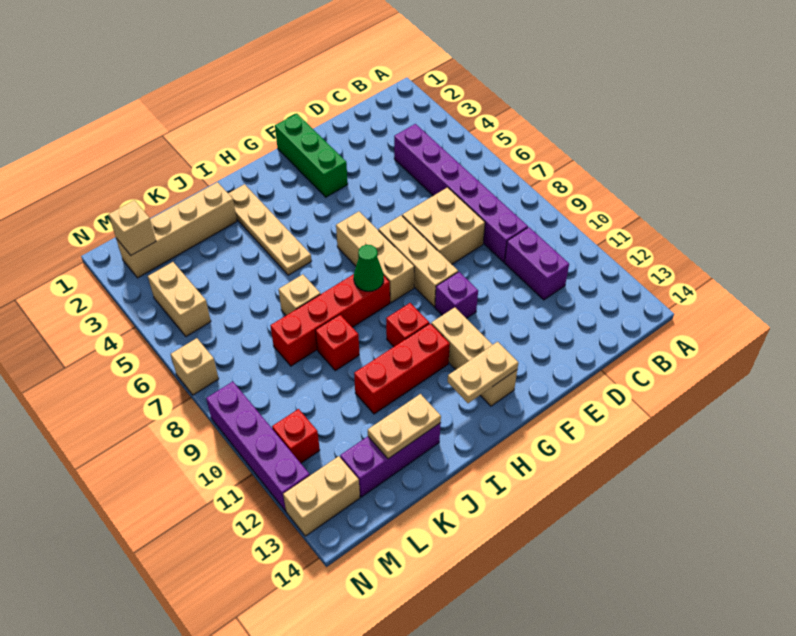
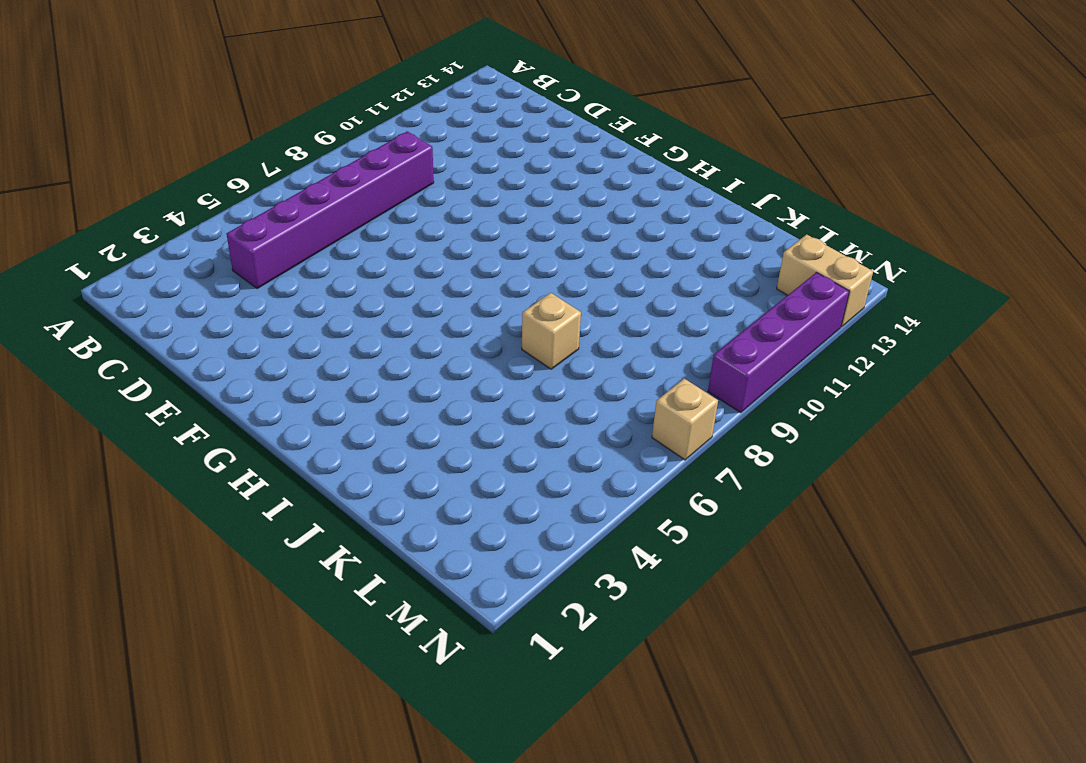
none -> purple 1x2 brick [505,227,569,300]
none -> tan 2x2 brick [402,187,485,264]
none -> green 1x3 brick [275,114,348,197]

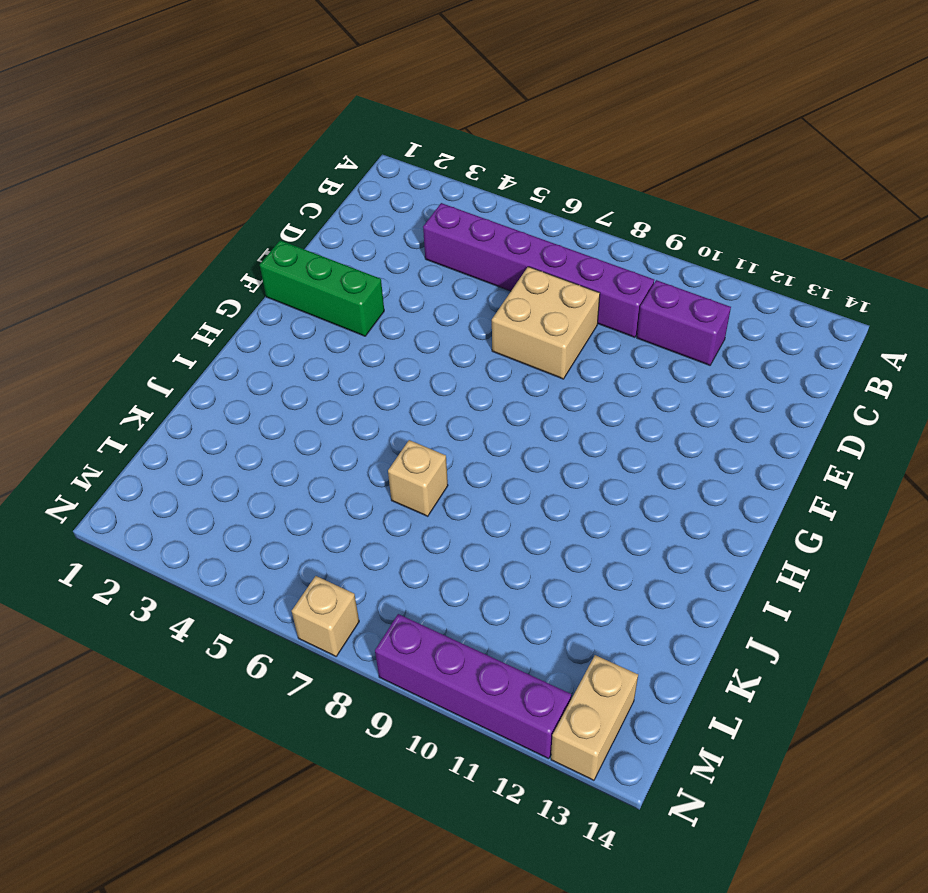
none -> tan 1x3 brick [378,215,458,307]
none -> purple 1x1 brick [435,272,478,318]
none -> tan 1x3 brick [336,212,414,303]

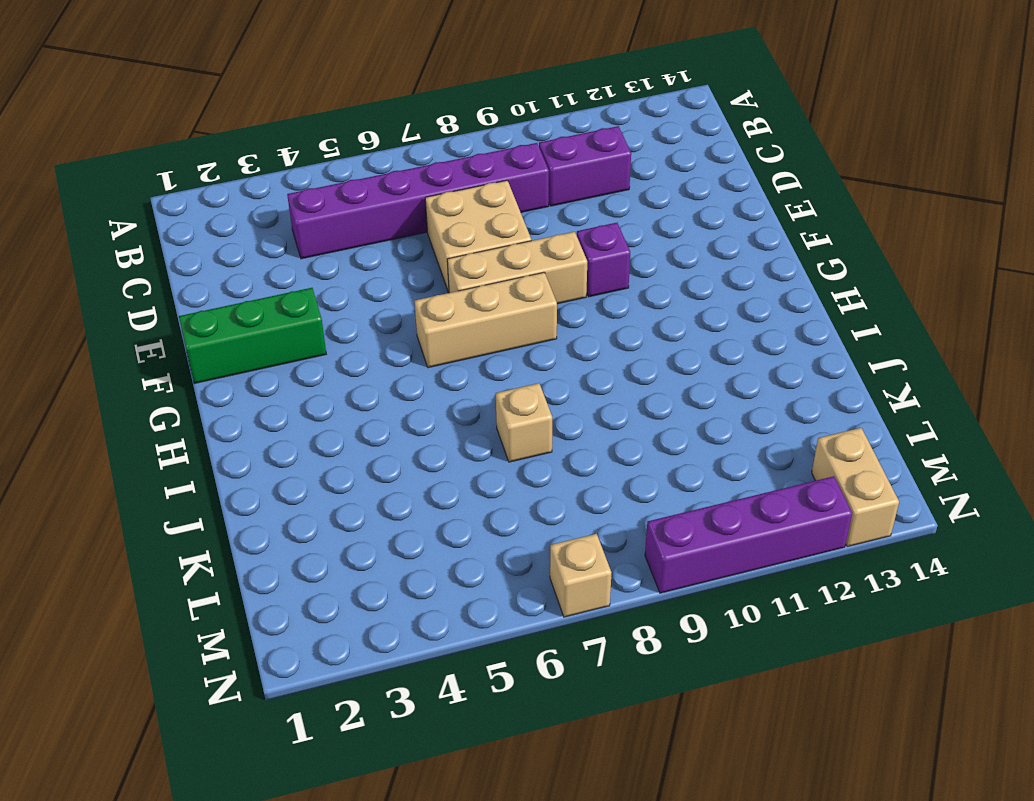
none -> tan 1x3 brick [431,307,517,406]
none -> red 1x4 brick [271,274,390,366]
none -> red 1x1 brick [386,303,429,347]

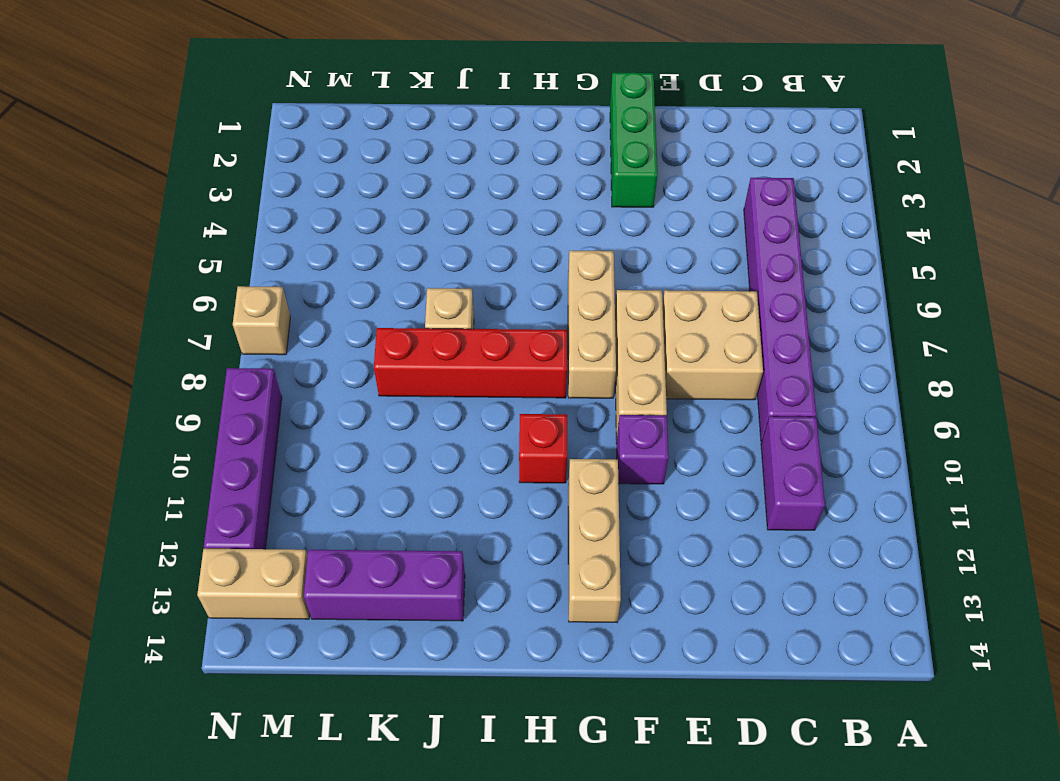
none -> red 1x3 brick [354,324,450,414]
none -> tan 1x4 plate [228,184,311,275]
none -> tan 1x4 brick [116,182,237,278]

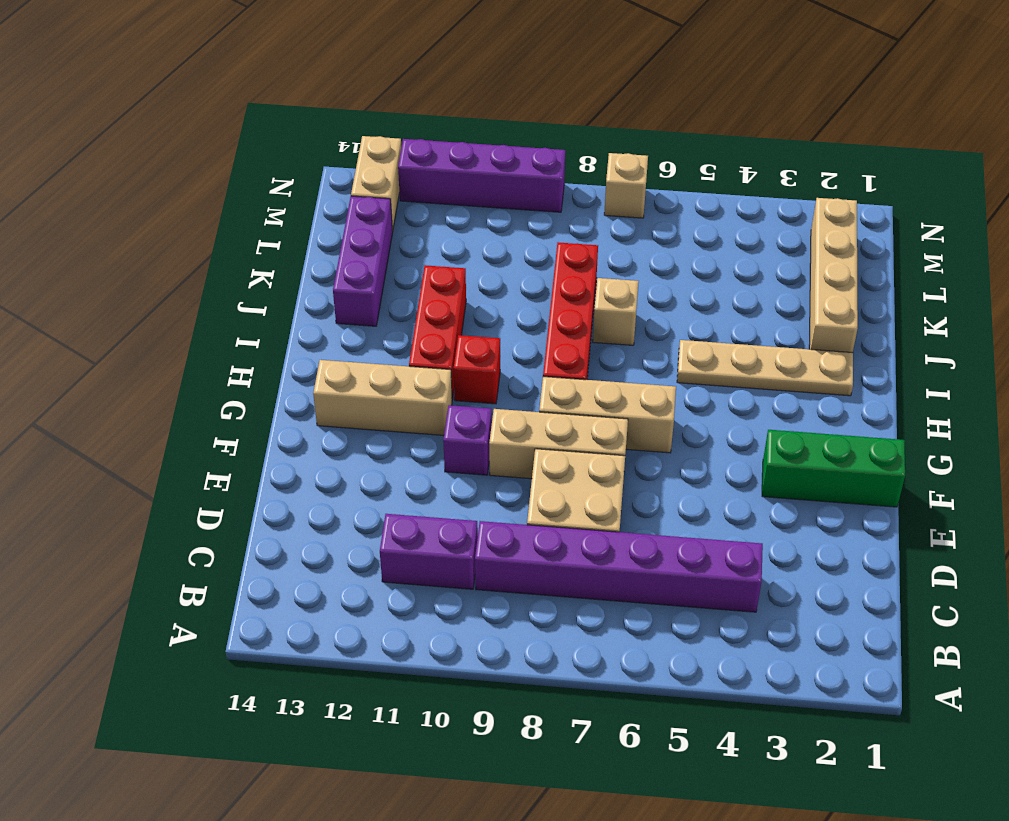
none -> red 1x1 brick [315,315,359,371]
none -> tan 1x2 brick [148,262,211,336]
none -> red 1x1 brick [272,409,320,463]

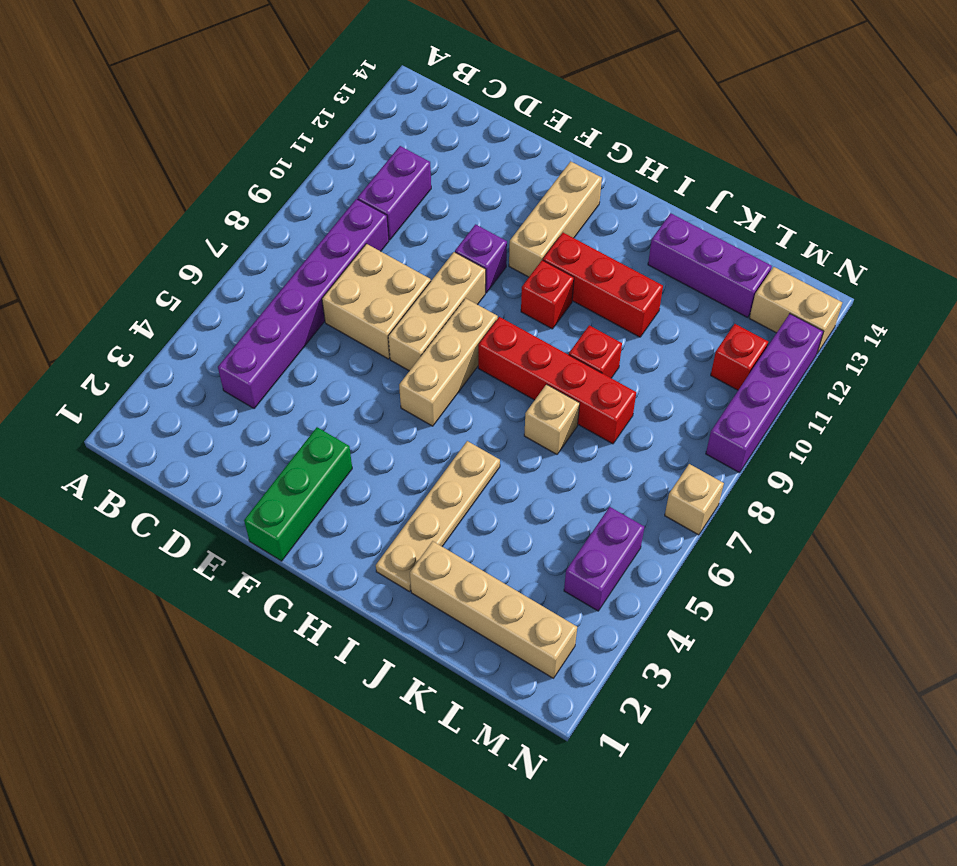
purple 1x2 brick [564,507,644,611] -> tan 1x2 brick [148,262,211,336]
none -> tan 1x2 plate [448,342,518,403]
none -> green 1x1 cone [354,245,384,291]
none -> tan 1x2 plate [368,394,441,459]

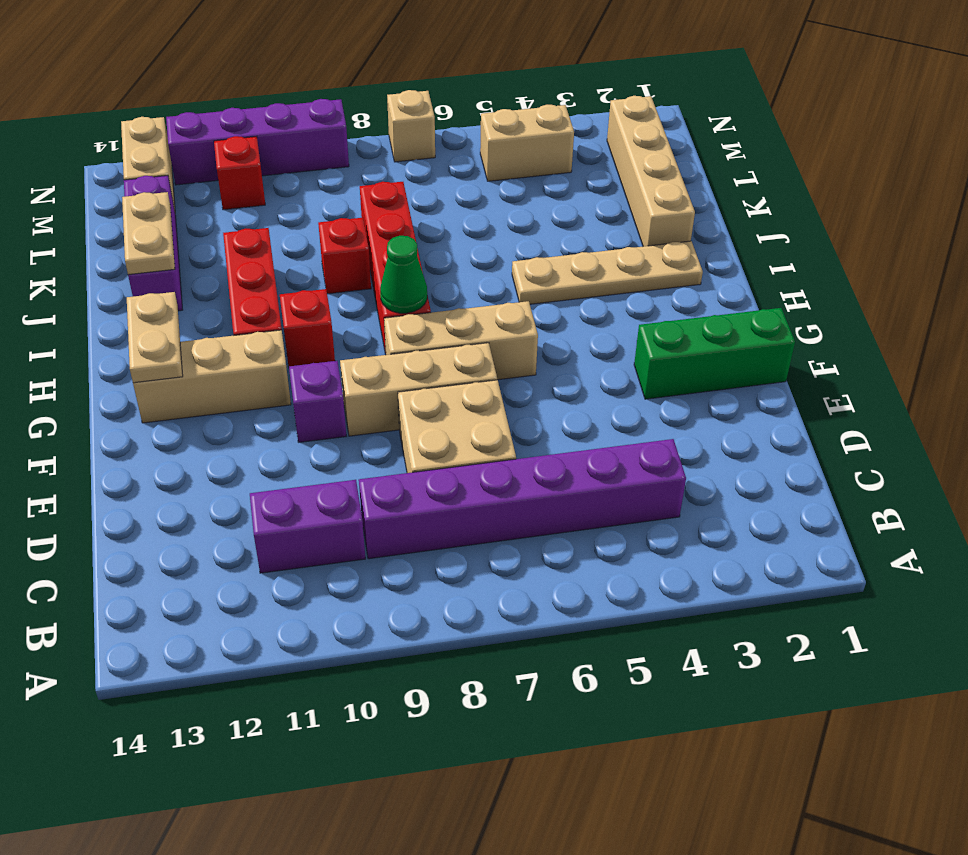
none -> tan 1x1 brick [279,274,321,315]
none -> tan 1x1 brick [109,200,156,255]

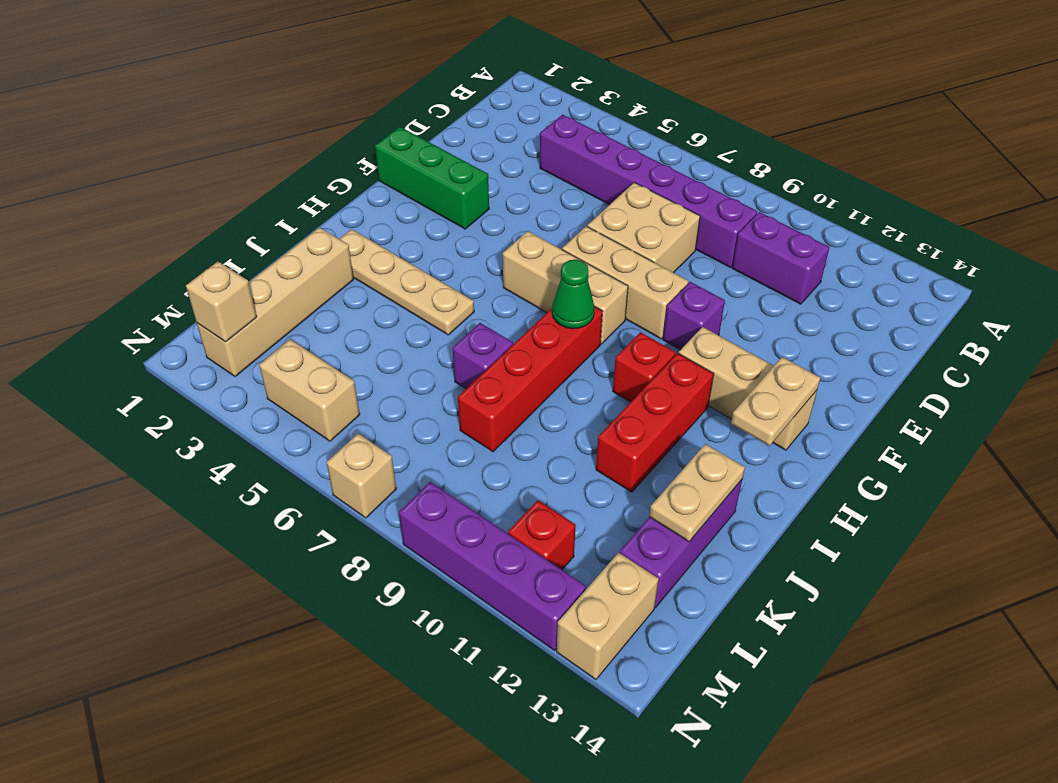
purple 1x1 brick [453,323,513,389] -> tan 1x1 brick [279,274,321,315]
none -> red 1x1 brick [315,315,359,371]

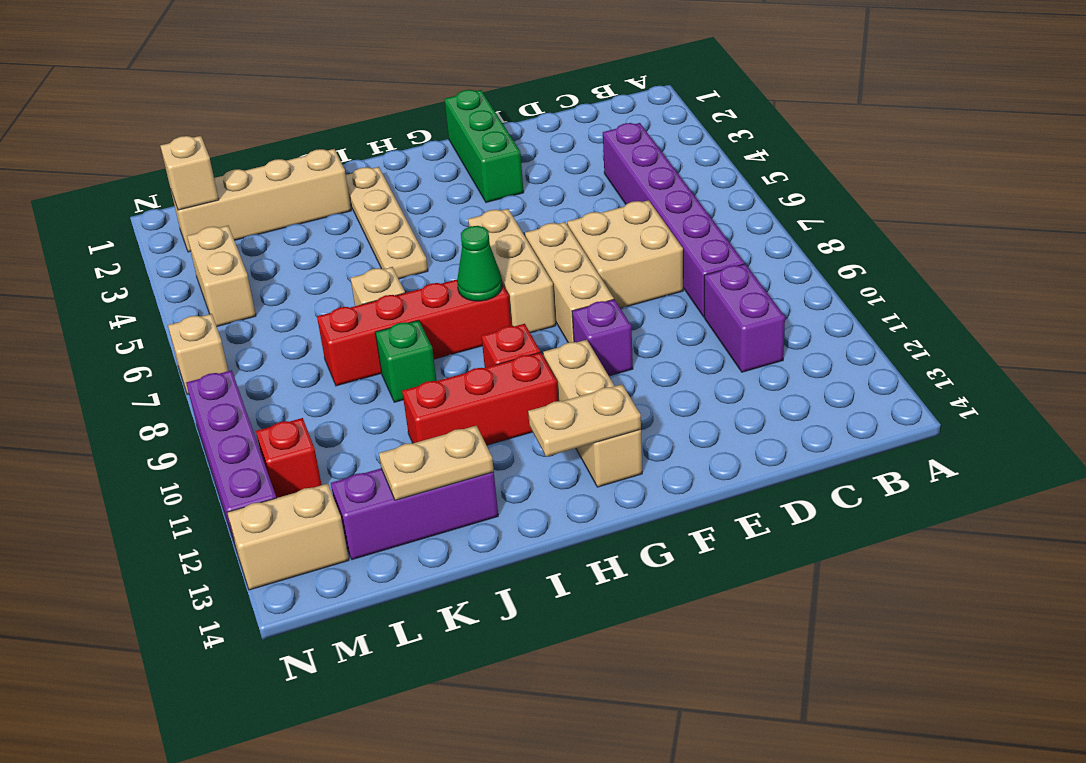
green 1x1 brick [375,320,437,402] -> red 1x1 brick [315,315,359,371]

